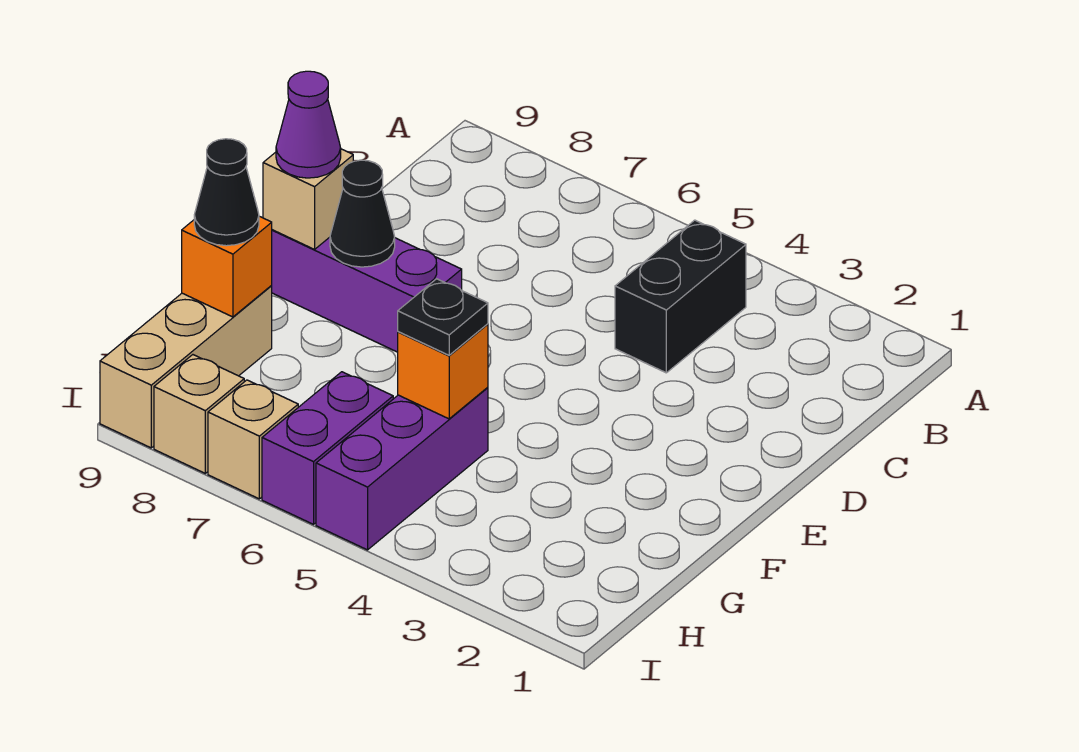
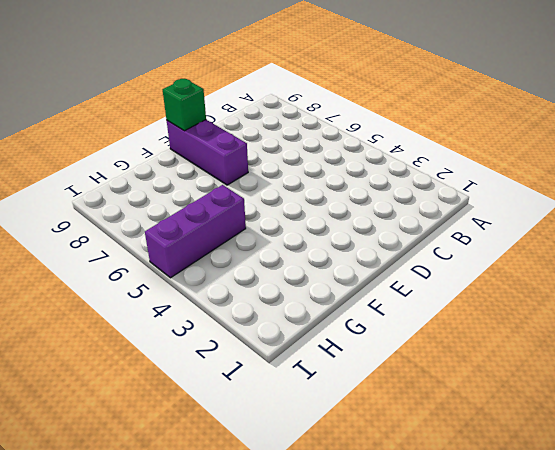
green 1x1 brick [163,79,206,131] -> tan 1x1 brick [263,149,353,249]
none -> black 1x2 brick [615,220,746,373]
none -> tan 1x3 brick [100,286,272,448]
none -> purple 1x2 brick [262,372,393,524]

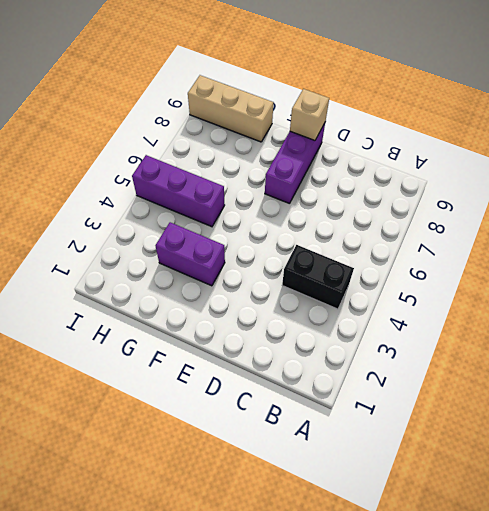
purple 1x2 brick [156,222,225,286] -> purple 1x2 brick moved to [262,372,393,524]
none -> tan 1x1 brick [208,380,298,499]
none -> tan 1x1 brick [154,355,244,473]
none -> black 1x1 cone [330,160,395,267]

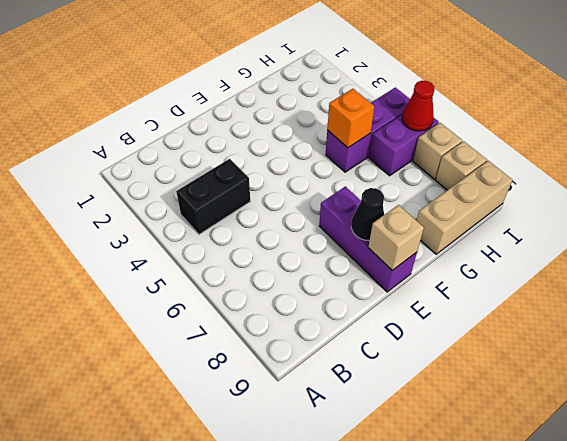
red 1x1 cone [402,81,434,131] -> none
none -> orange 1x1 brick [182,216,272,317]
none -> purple 1x1 cone [276,71,341,178]
none -> black 1x1 plate [398,279,488,355]

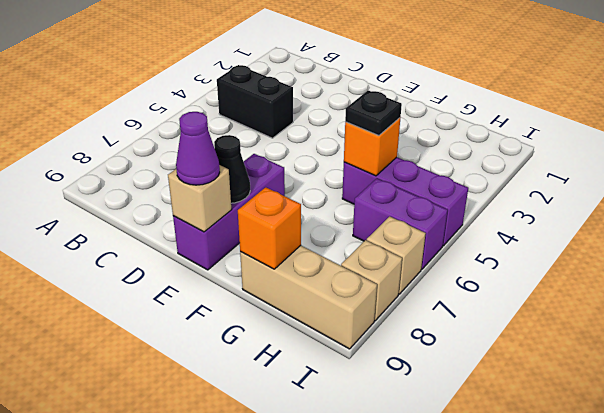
none -> black 1x1 cone [194,139,259,246]

